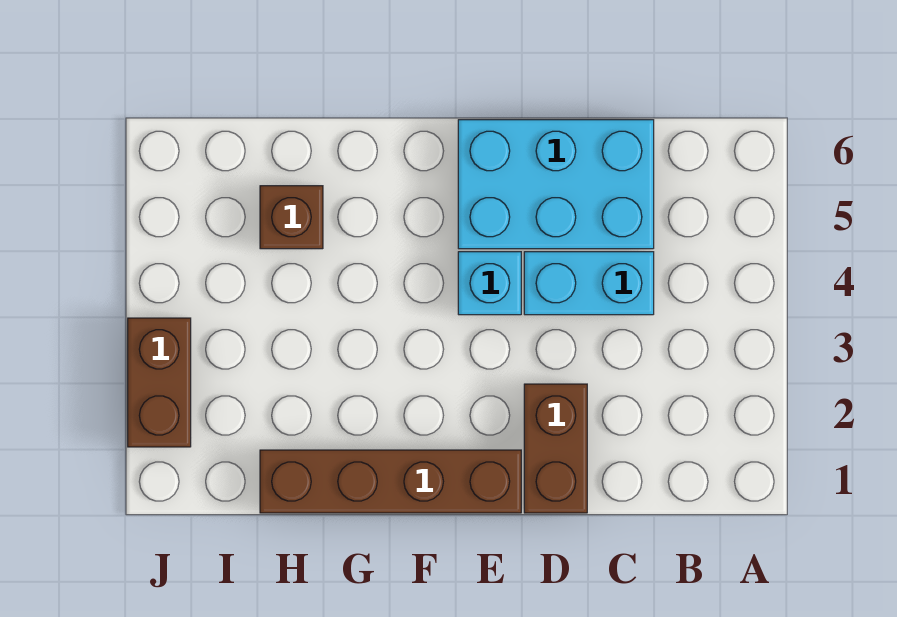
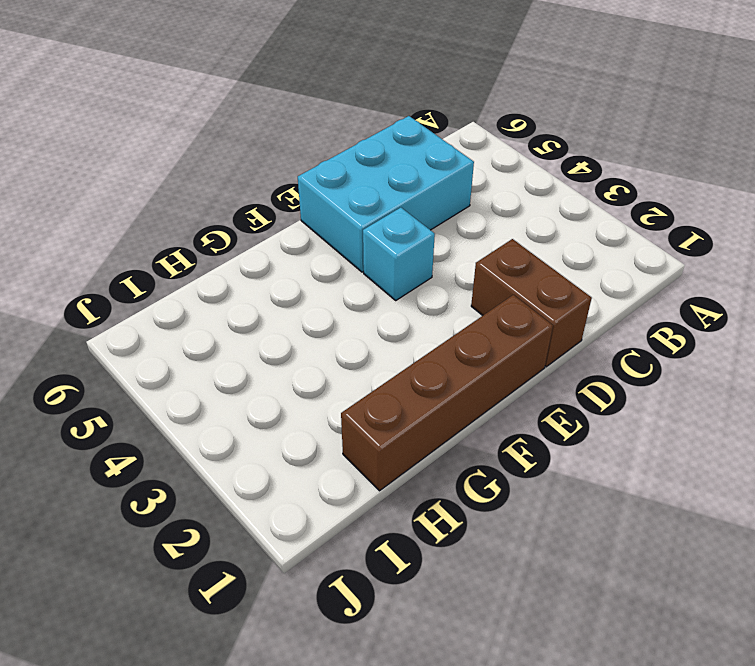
none -> cyan 1x2 brick [524,252,654,315]
none -> brown 1x1 brick [260,186,323,249]

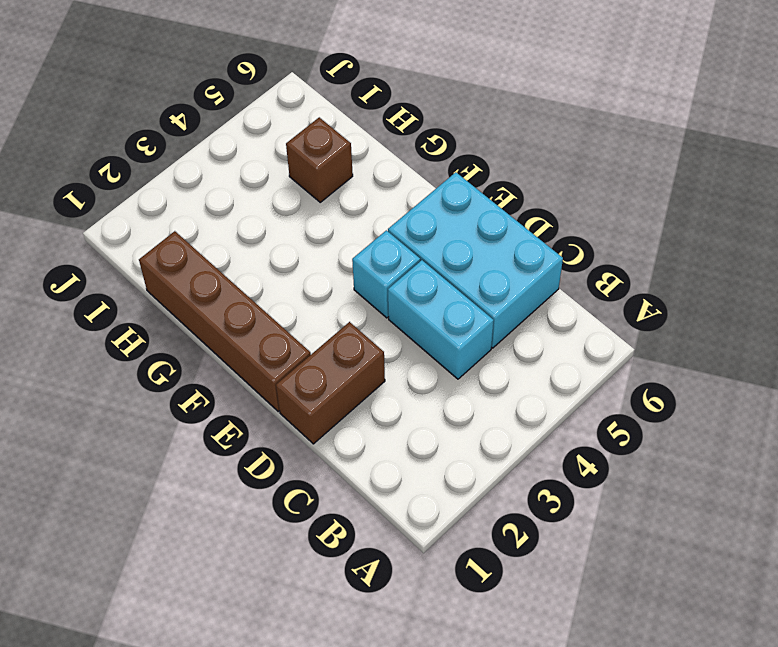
none -> brown 1x2 brick [128,318,191,447]

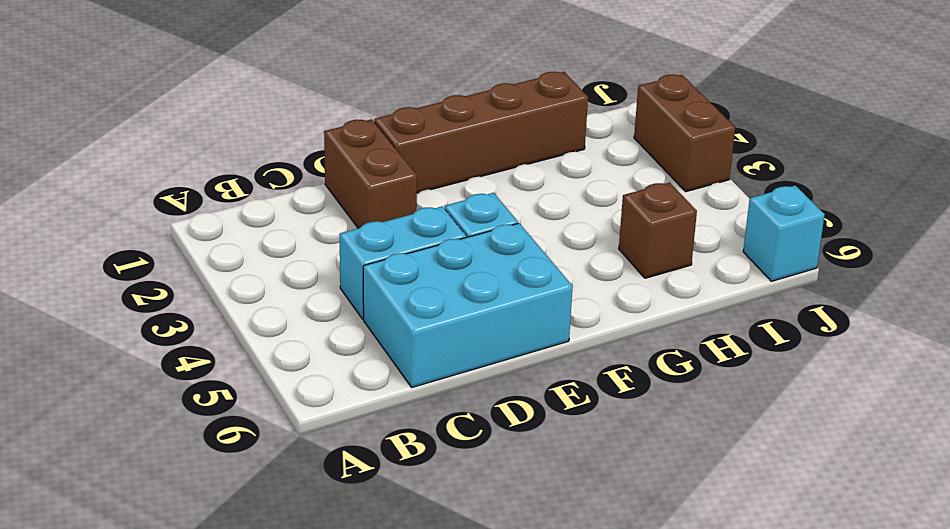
cyan 1x1 brick [743,186,825,281] -> none

